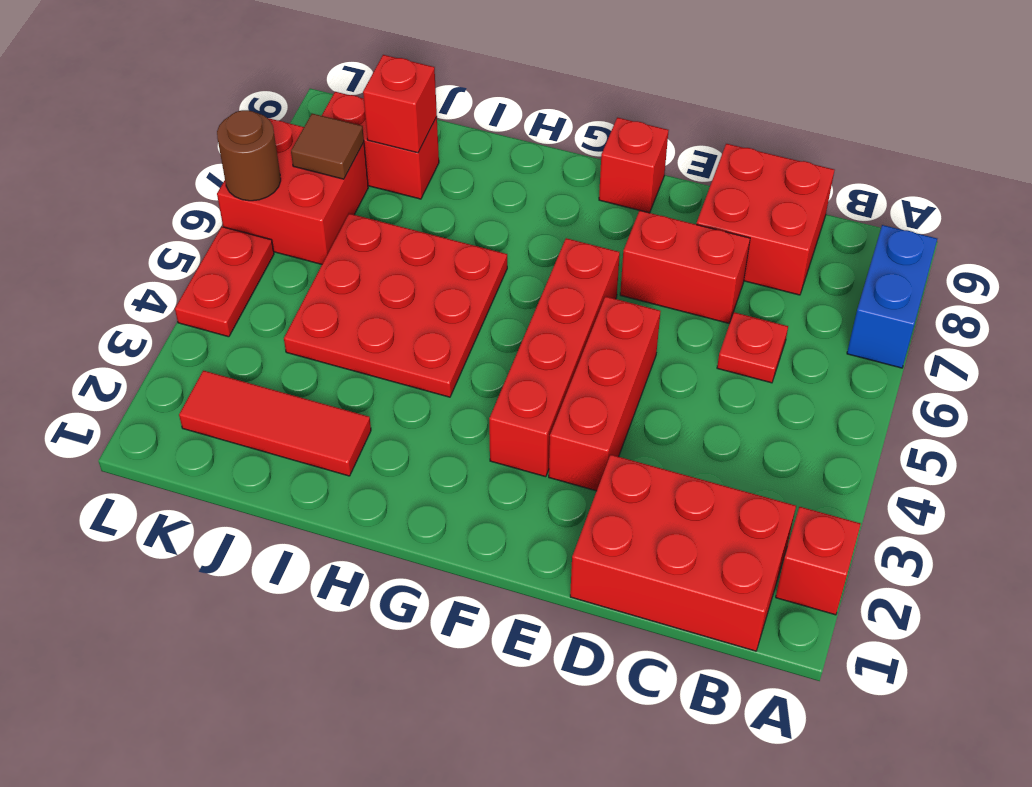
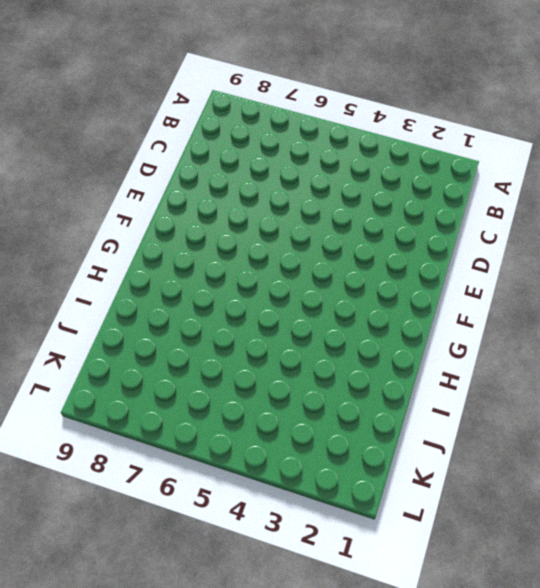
none -> red 1x1 brick [776,507,861,615]
none -> blue 1x2 brick [847,225,937,368]
none -> red 2x3 brick [570,455,796,651]

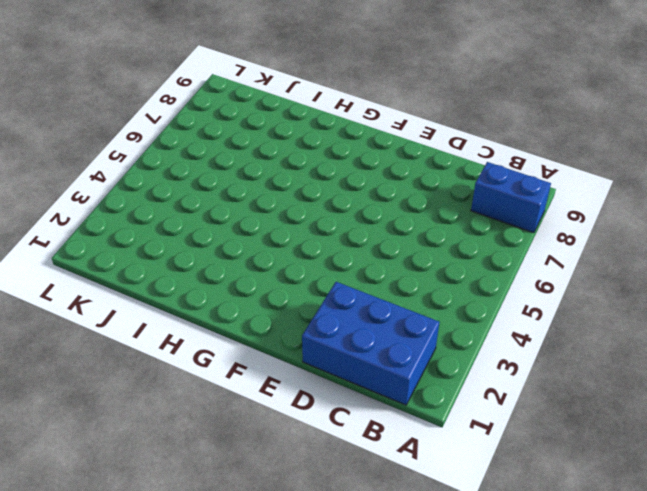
blue 1x2 brick [471,162,551,233] -> blue 1x2 brick turned to [847,225,937,368]
blue 2x3 brick [302,282,439,405] -> red 2x3 brick [570,455,796,651]
none -> red 1x1 brick [776,507,861,615]
none -> red 1x1 plate [717,312,788,383]
none -> red 2x2 brick [696,144,834,295]

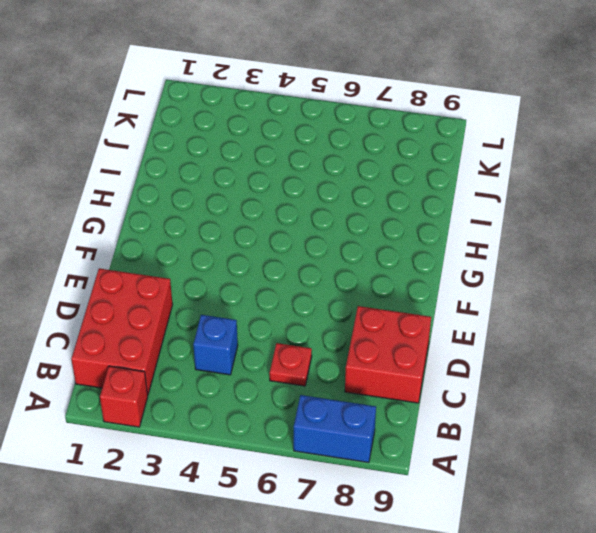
blue 1x1 brick [193,315,238,375] -> none
none -> red 1x2 brick [620,210,750,323]
none -> red 1x3 brick [549,296,661,491]
none -> red 1x4 brick [489,238,620,477]

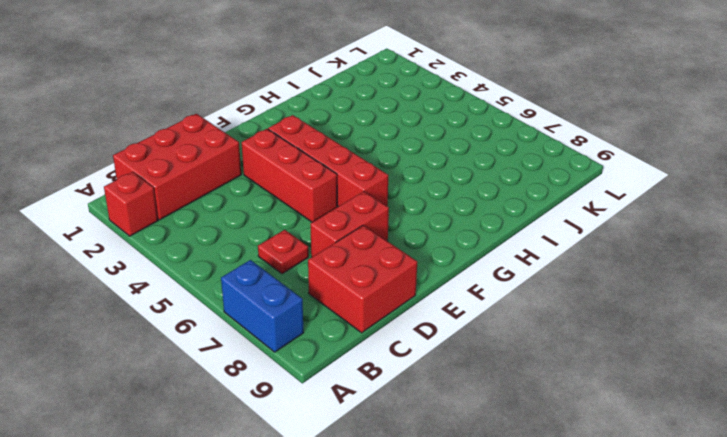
none -> red 1x1 brick [599,118,669,213]
none -> red 3x3 plate [284,214,507,397]
none -> red 1x3 tile [179,370,371,476]

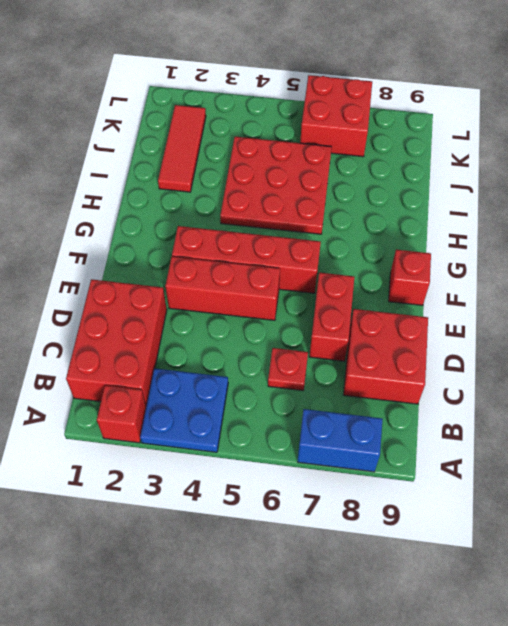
blue 2x2 plate [140,368,228,452] -> none
none -> red 1x2 brick [322,92,439,199]
none -> red 1x2 plate [175,227,274,337]
none -> red 1x1 brick [363,55,437,153]

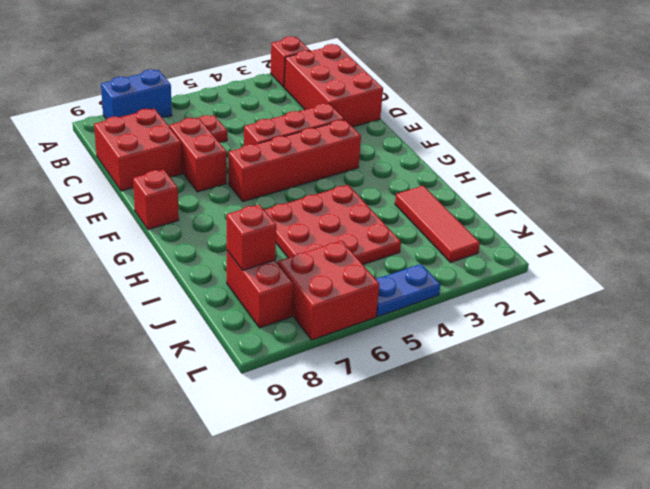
blue 1x2 plate [376,264,440,316] -> red 1x2 plate [175,227,274,337]
none -> brown 1x1 tile [291,113,364,179]
none -> brown 1x1 round brick [217,110,281,201]

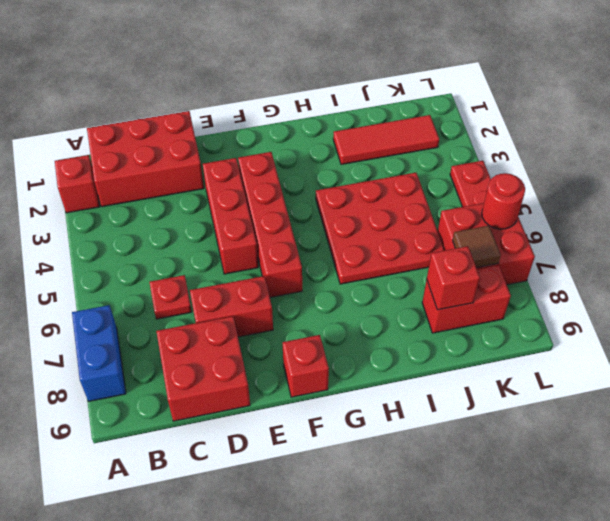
red 1x1 round brick [482,173,525,229] -> brown 1x1 round brick [217,110,281,201]

